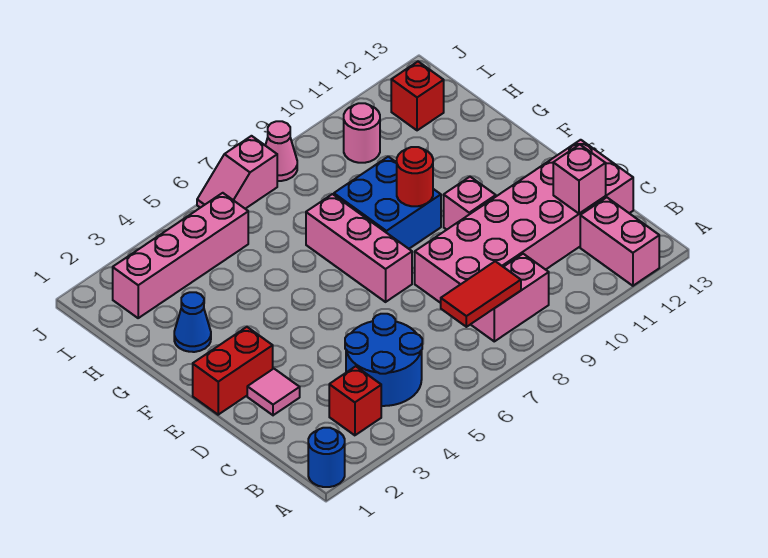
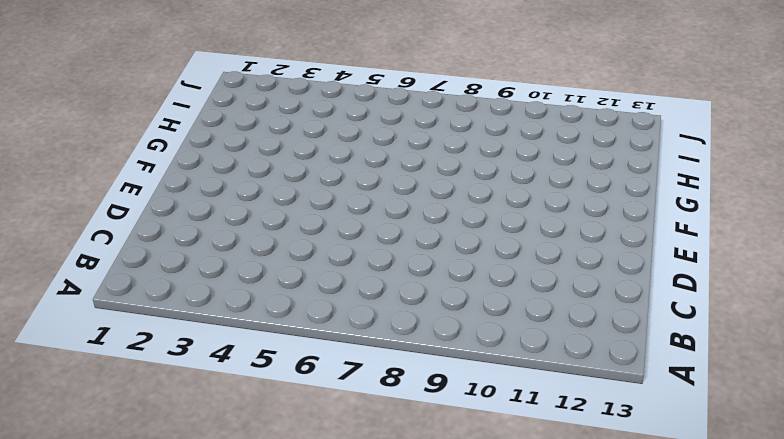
none -> blue 1x1 round brick [308,428,345,487]
none -> pink 1x2 brick [580,197,659,286]
none -> red 1x1 brick [329,366,381,435]

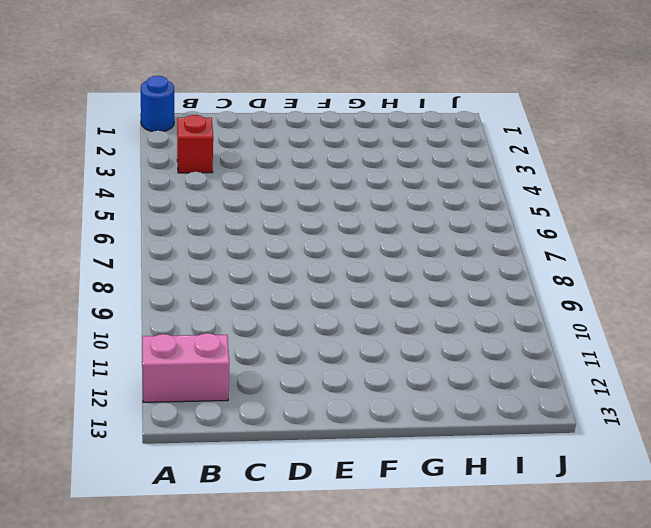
none -> blue 2x2 round brick [345,314,422,406]
none -> pink 1x2 brick [470,254,549,341]
none -> pink 2x6 brick [415,140,633,303]

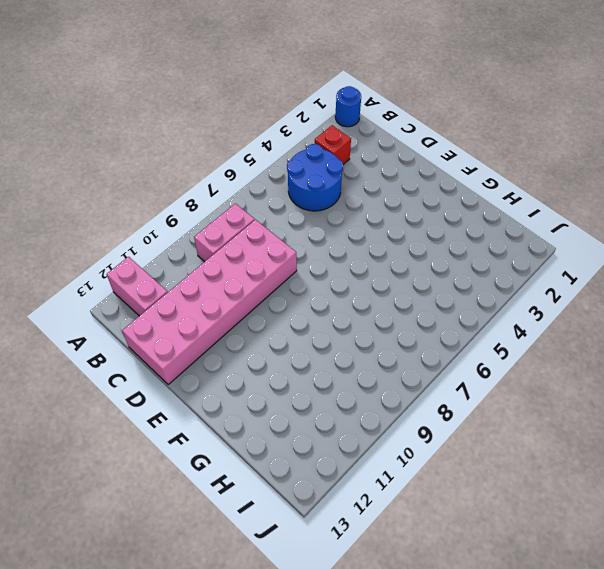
none -> pink 1x1 tile [247,369,300,415]
none -> red 1x2 brick [193,327,273,415]
none -> pink 1x3 brick [306,194,412,302]

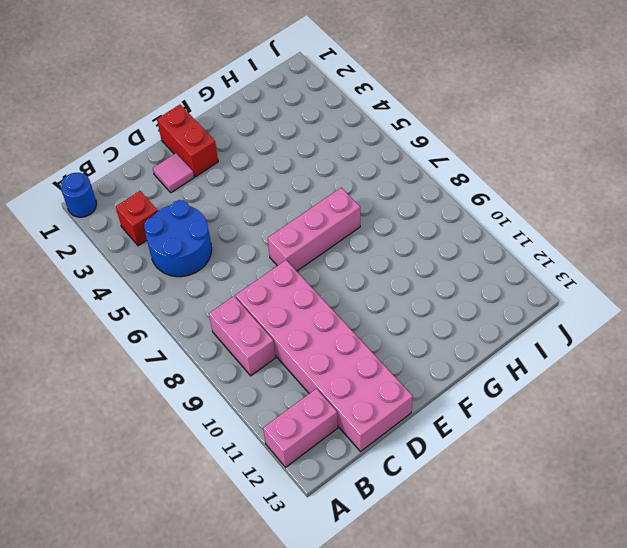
none -> pink 1x1 brick [444,177,496,230]
none -> blue 2x2 brick [334,157,441,249]
none -> blue 1x1 cone [174,292,211,352]

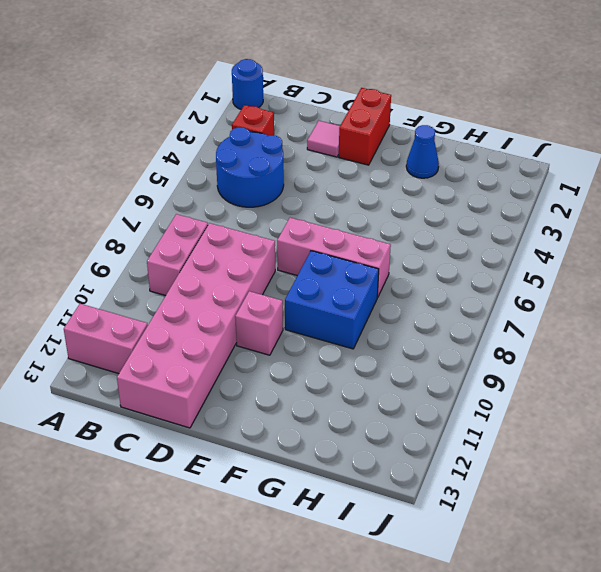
none -> pink 1x4 brick [113,193,248,318]
none -> pink 1x1 round brick [344,103,380,163]
none -> red 1x1 brick [391,62,444,130]

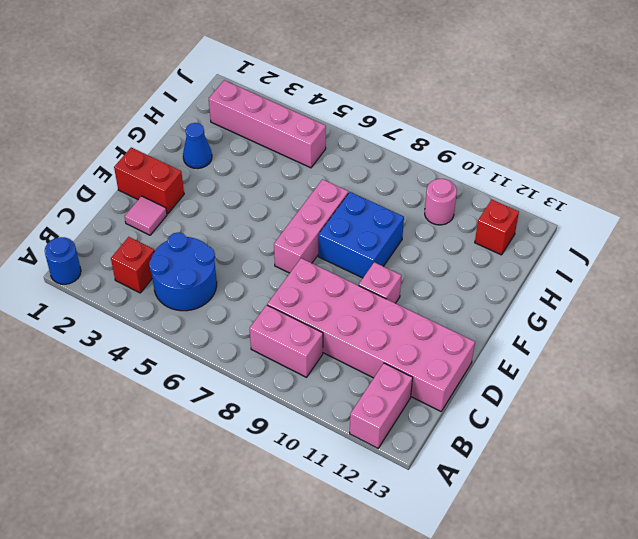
none -> pink 1x2 slope [197,136,277,209]
none -> pink 1x1 cone [265,121,297,181]
none -> red 1x2 tile [441,261,521,327]

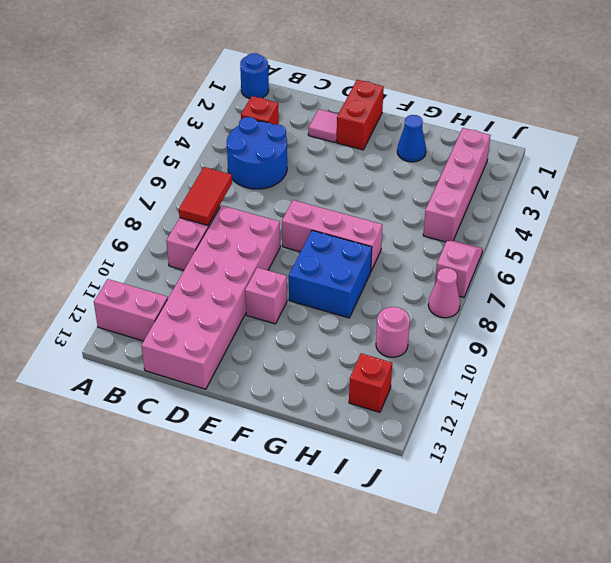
none -> pink 1x1 brick [553,145,606,214]
none -> red 1x1 round brick [397,147,433,206]

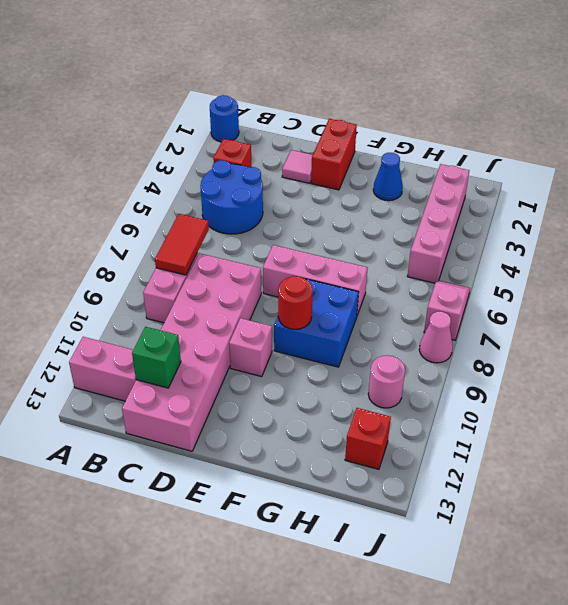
green 1x1 brick [132,327,181,388] -> pink 1x1 brick [553,145,606,214]

